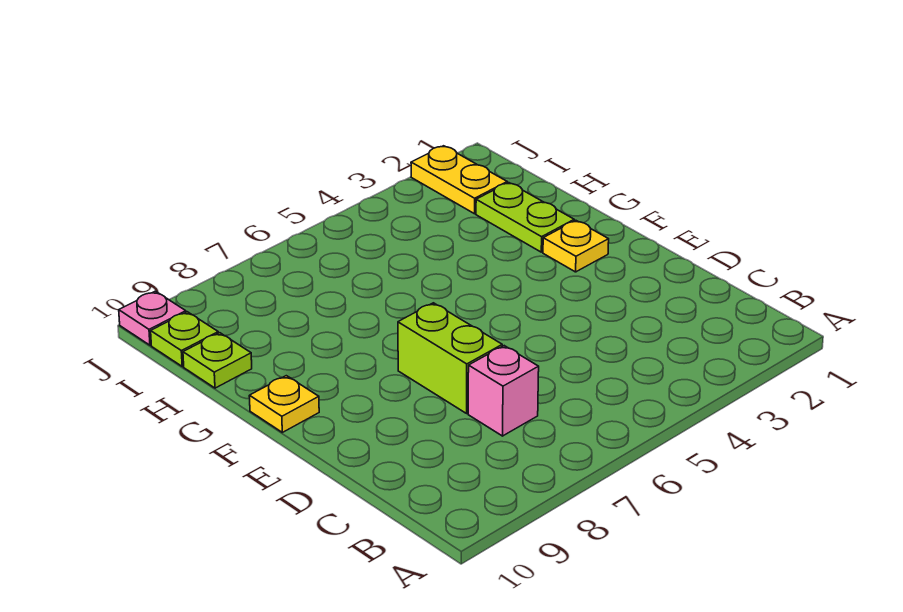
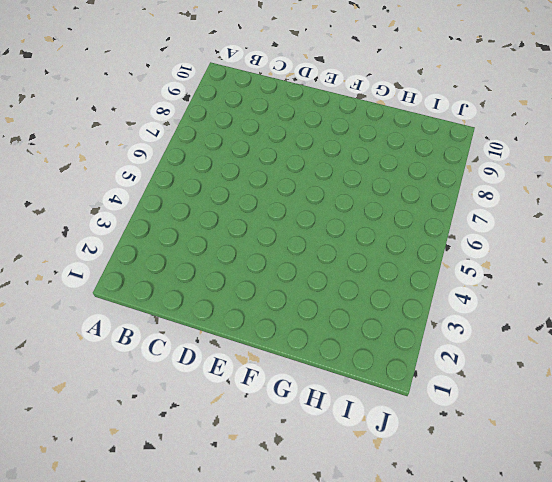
none -> pink 1x1 brick [468,346,539,436]
none -> lime 1x2 brick [398,303,502,413]

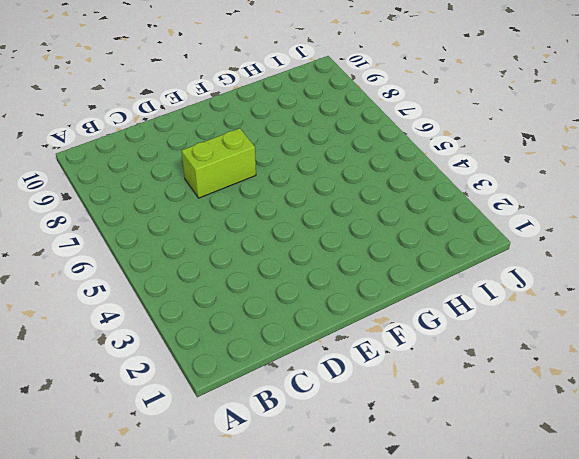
none -> pink 1x1 brick [468,346,539,436]
none -> yellow 1x1 plate [543,220,609,272]

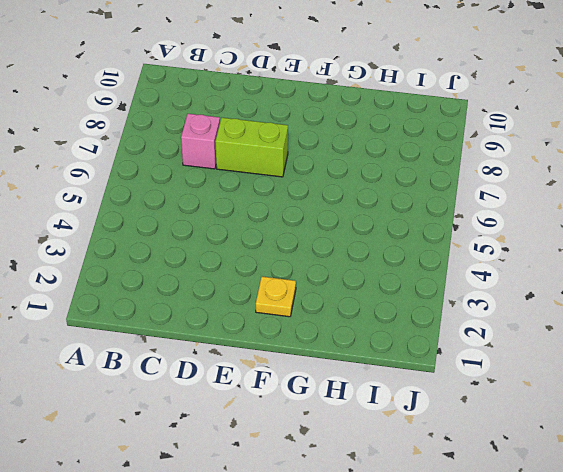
none -> yellow 1x1 plate [249,376,319,432]
none -> lime 1x2 plate [476,183,574,252]

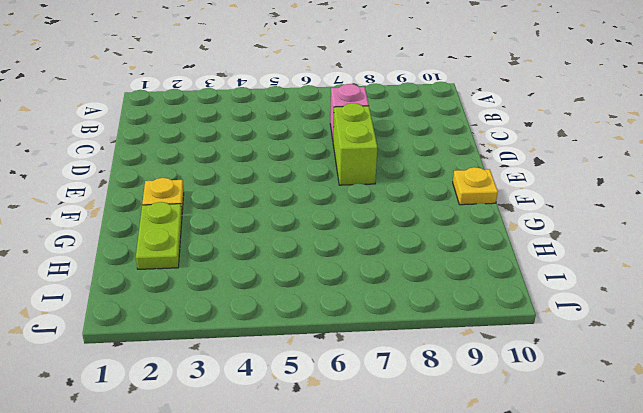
none -> lime 1x1 plate [183,333,252,388]
none -> yellow 1x2 plate [411,146,507,214]

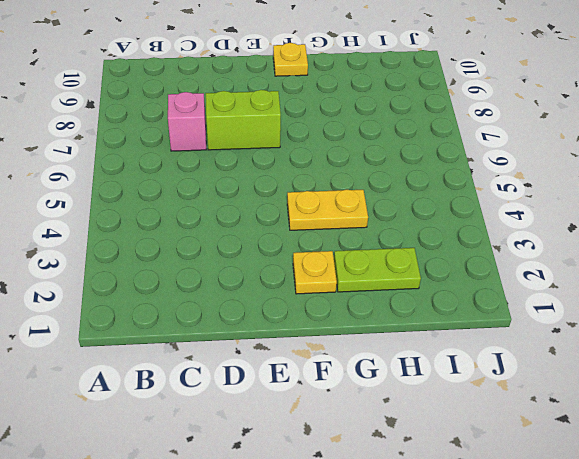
yellow 1x2 plate [287,190,368,230] -> yellow 1x2 plate moved to [411,146,507,214]
none -> lime 1x1 plate [183,333,252,388]
none -> lime 1x1 plate [151,312,218,366]

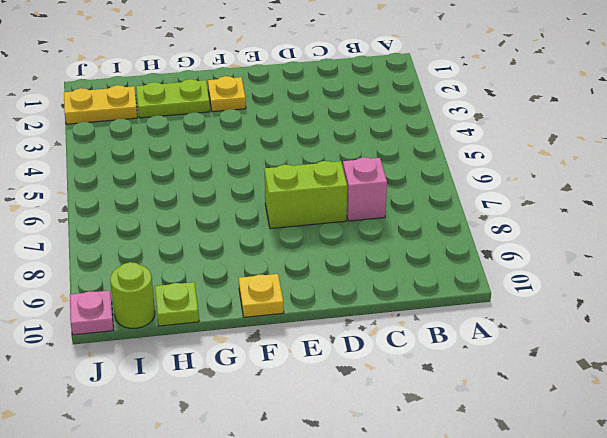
lime 1x1 round brick [110,262,155,328] -> lime 1x1 plate [151,312,218,366]

